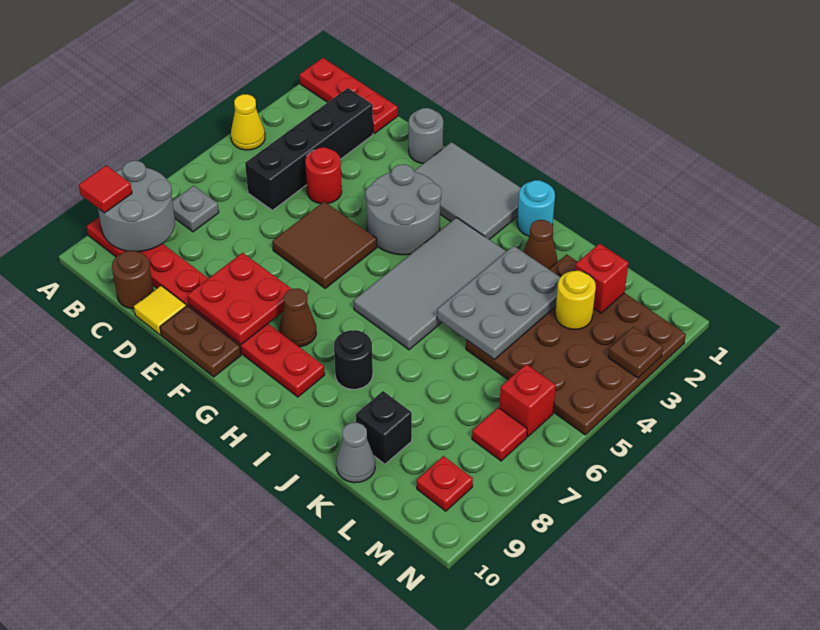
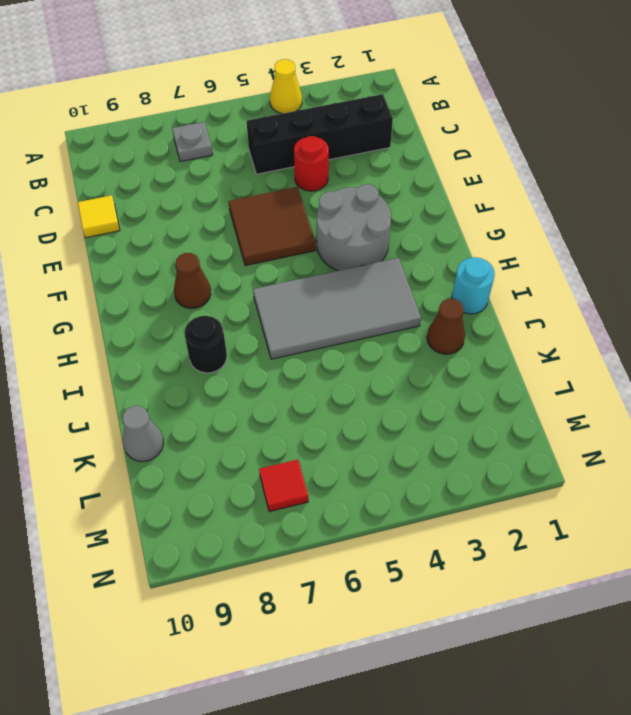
none -> red 1x3 plate [300,58,398,134]
none -> red 1x8 plate [87,217,325,397]
none -> brown 1x1 round brick [112,251,154,309]
none -> grey 1x1 round brick [409,108,443,164]

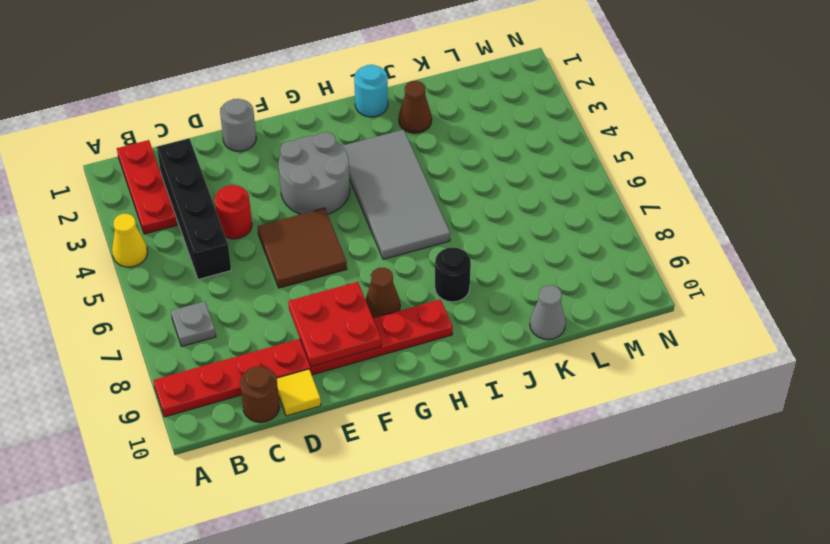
red 1x3 plate [117,140,177,234] -> red 1x3 plate turned to [300,58,398,134]
none -> brown 1x2 plate [160,306,241,377]
none -> grey 2x3 tile [414,142,521,240]
none -> brown 4x4 plate [466,254,686,435]
none -> black 1x1 brick [356,391,412,464]

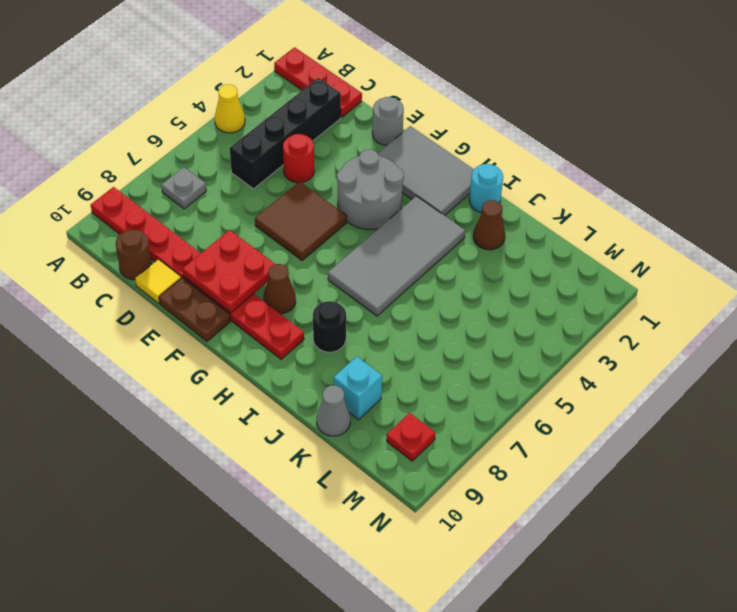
cyan 1x1 brick [334,357,382,419] -> black 1x1 brick [356,391,412,464]
none -> brown 4x4 plate [466,254,686,435]
none -> red 1x1 brick [499,364,556,436]
none -> red 1x1 tile [472,408,527,461]
none -> grey 2x2 round brick [98,161,175,252]

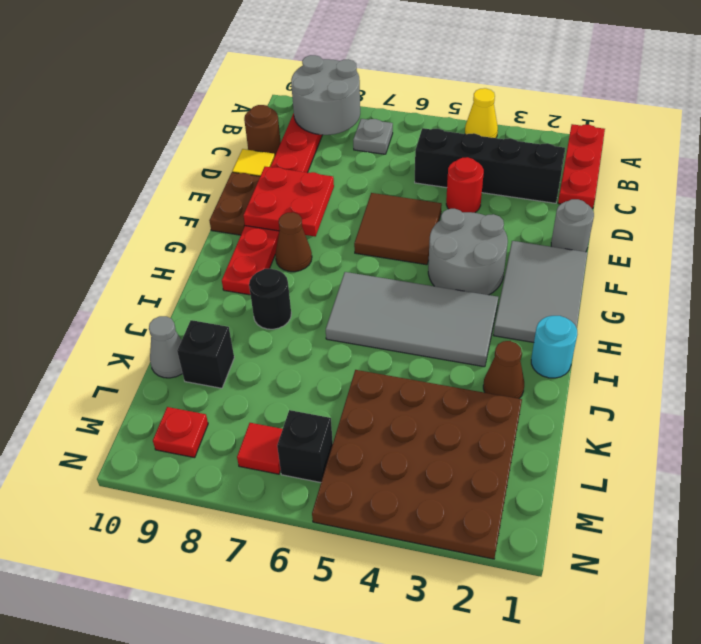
black 1x1 brick [277,410,333,483] -> red 1x1 brick [499,364,556,436]
none -> grey 2x3 plate [437,246,561,359]
none -> red 1x1 brick [575,243,628,313]
none -> yellow 1x1 round brick [555,271,596,329]
none -> brown 1x1 plate [608,327,663,378]

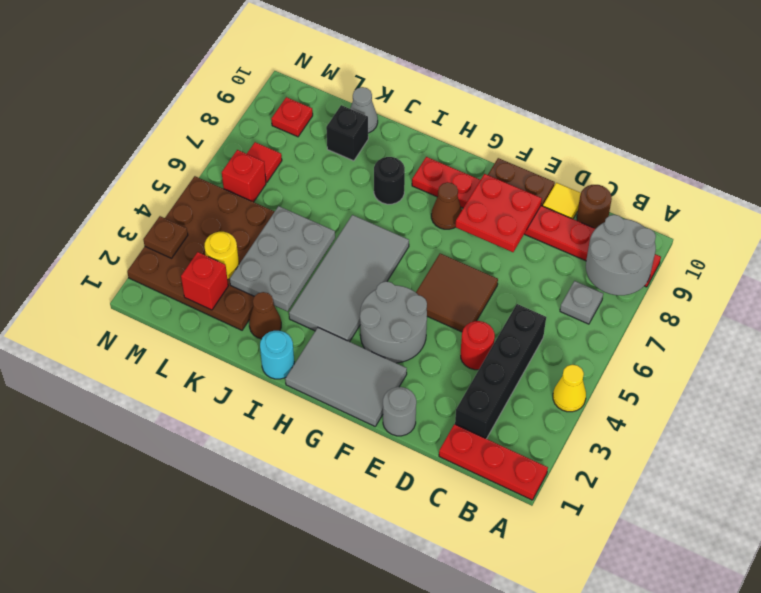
none -> red 1x1 tile [79,165,132,213]

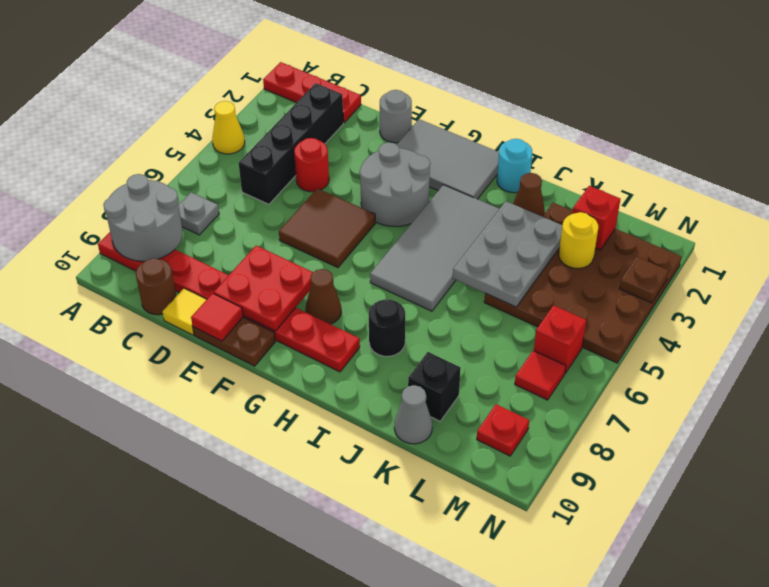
red 1x1 tile [191,293,243,341] -> red 1x1 tile moved to [79,165,132,213]

